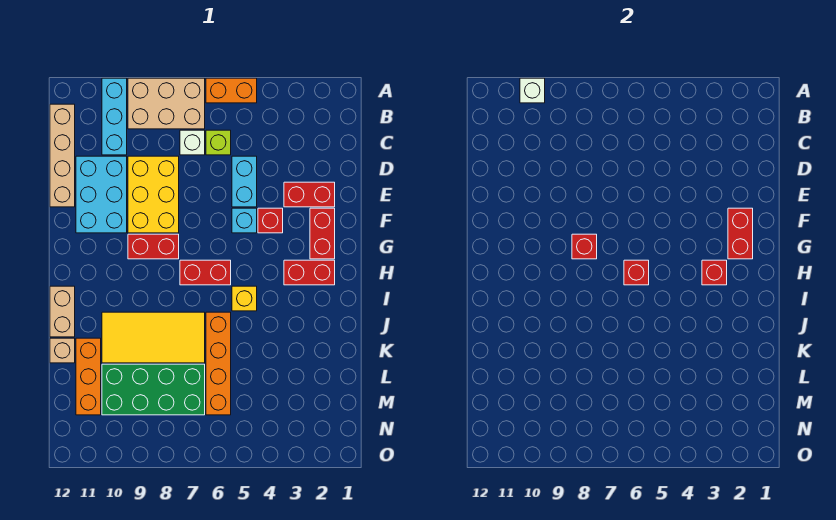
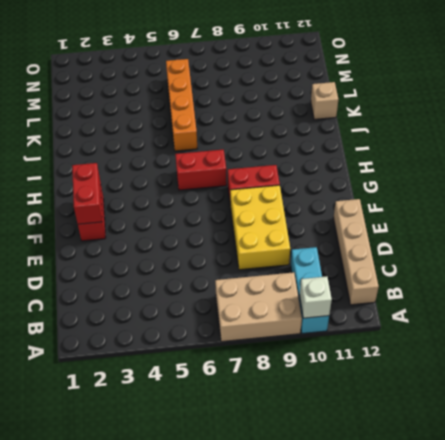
none -> orange 1x2 brick [206,78,257,103]
none -> lime 1x1 brick [206,130,231,155]
none -> white 1x1 brick [180,130,205,155]

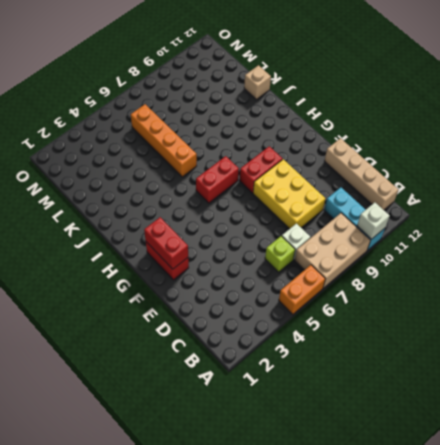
none -> cyan 1x2 brick [232,156,257,207]
none -> cyan 2x3 brick [76,156,127,233]
none -> red 1x2 brick [284,182,335,207]

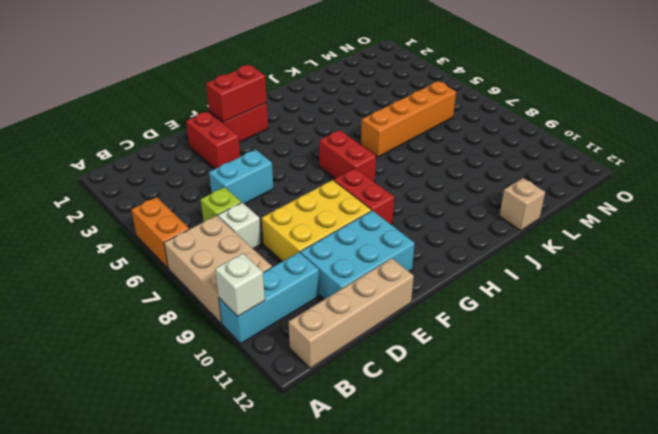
none -> red 1x1 brick [258,208,283,233]
none -> cyan 1x1 brick [232,208,257,233]
none -> red 1x2 brick [284,260,335,285]

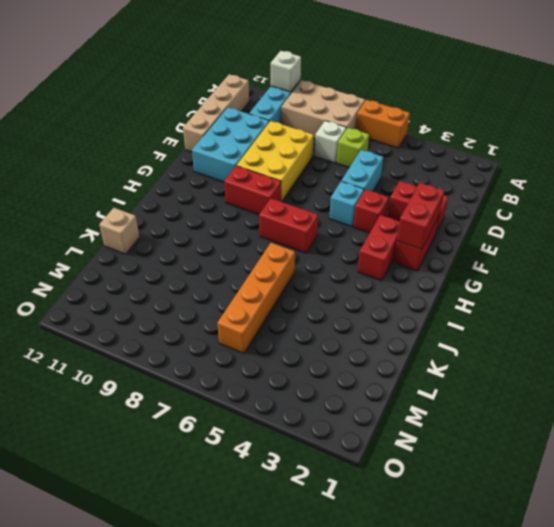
red 1x2 brick [358,215,400,281] -> red 1x2 brick turned to [284,260,335,285]
none -> yellow 1x1 brick [232,286,257,311]
none -> tan 1x2 brick [50,286,75,337]
none -> yellow 2x4 tile [102,312,205,363]

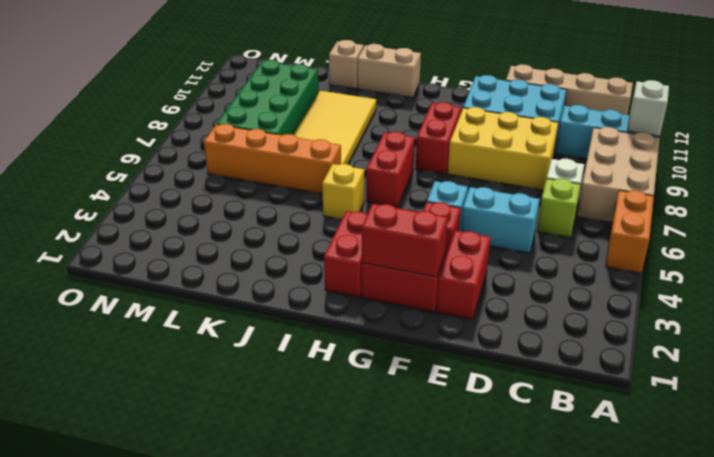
none -> orange 1x3 brick [76,338,101,415]
none -> red 1x1 brick [572,234,597,259]
none -> red 1x1 brick [702,260,727,285]

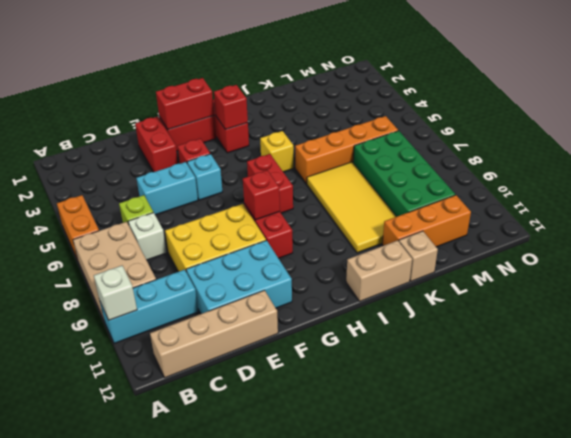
none -> red 1x1 brick [624,260,649,285]

